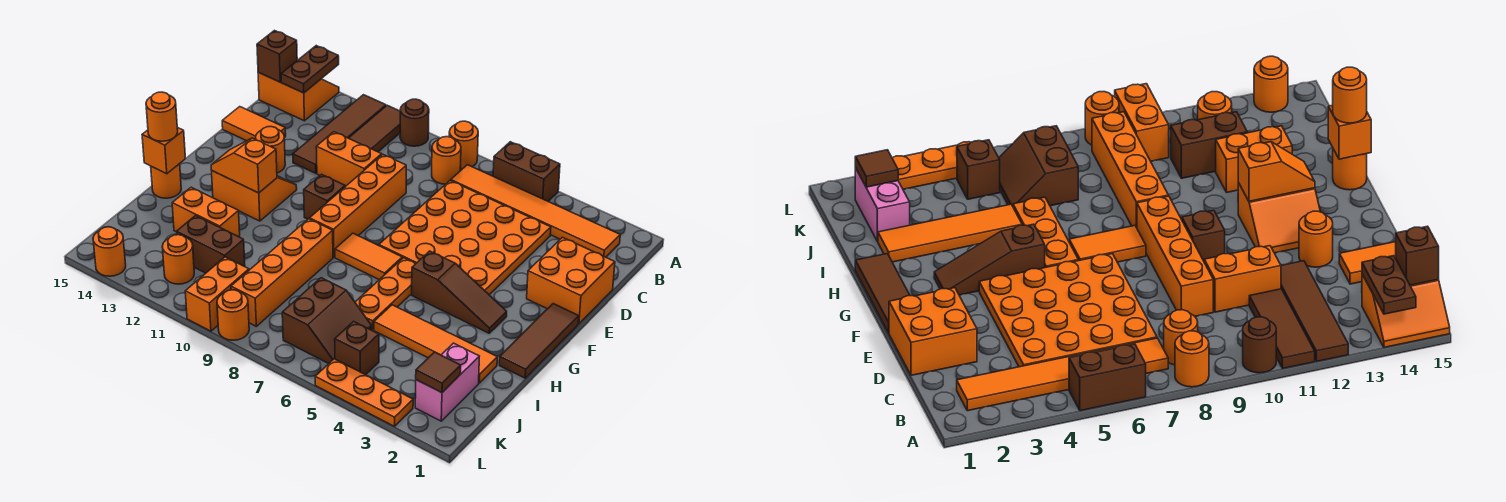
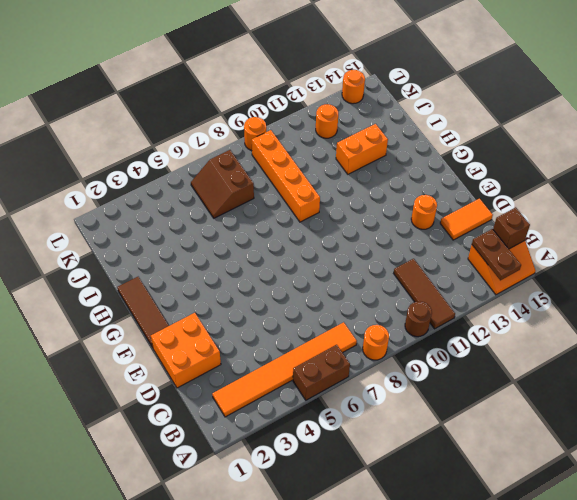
none -> brown 1x4 tile [293,95,386,173]
none -> orange 1x1 round brick [432,137,461,184]
none -> orange 4x4 plate [379,181,551,295]
none -> orange 1x4 brick [310,154,406,257]

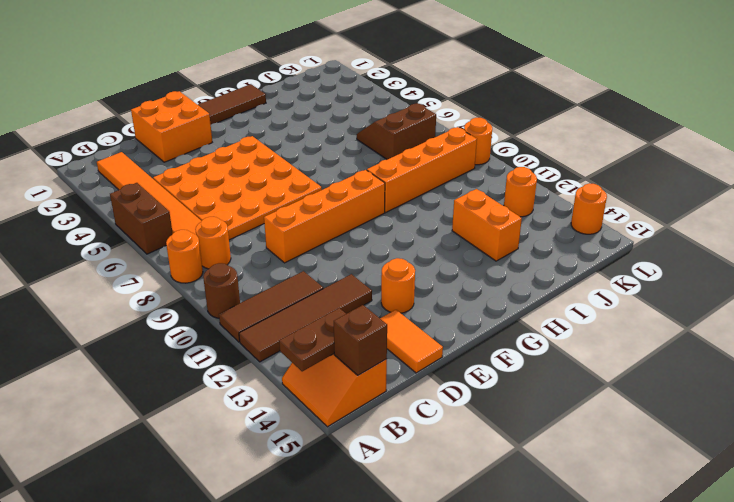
none -> orange 1x2 brick [316,132,382,187]
none -> brown 1x1 brick [304,174,345,219]
none -> orange 2x2 slope [212,171,297,221]
none -> brown 1x3 slope [412,251,507,333]

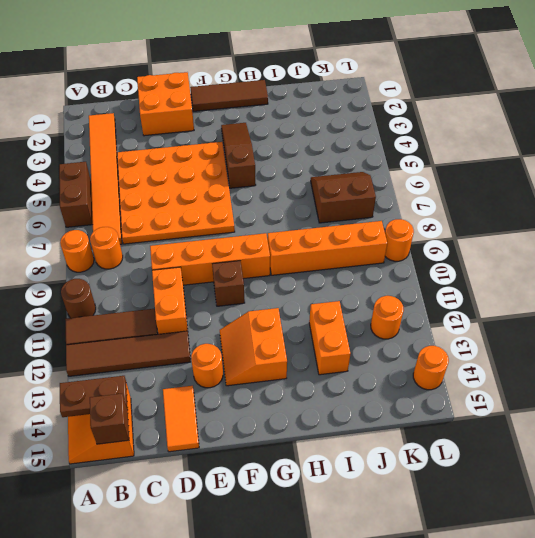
none -> orange 1x3 plate [355,258,415,330]
none -> orange 1x2 tile [335,233,402,280]
none -> orange 1x1 round brick [151,164,181,198]
none -> orange 1x4 tile [374,305,497,383]

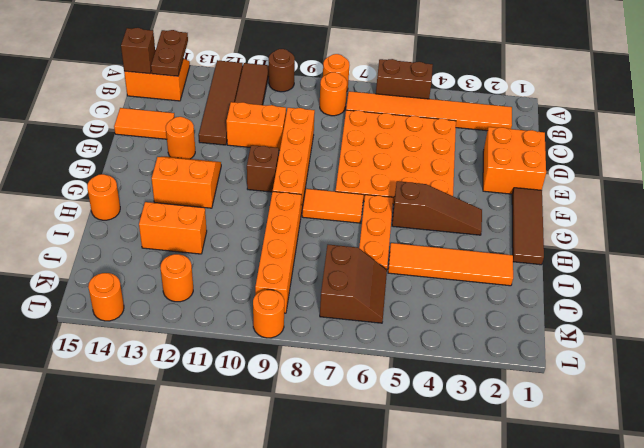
none -> pink 1x2 brick [415,343,479,421]
none -> brown 1x2 brick [176,216,245,273]
none -> brown 1x1 brick [335,321,379,375]
none -> orange 1x2 brick [185,257,249,331]

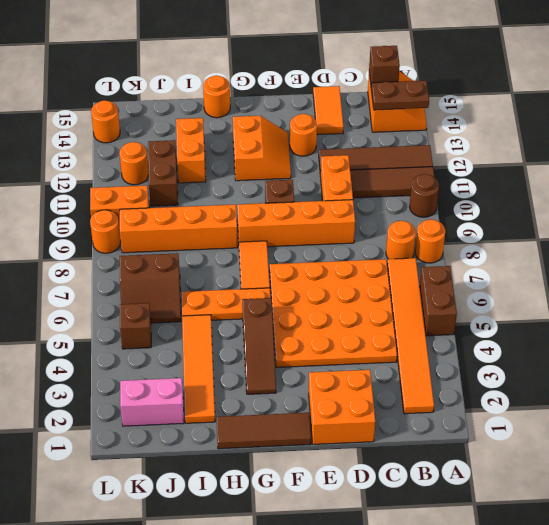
none -> orange 1x3 plate [315,359,413,426]
none -> orange 1x2 slope [211,138,277,193]
none -> orange 1x1 brick [142,127,185,174]
none -> brown 1x1 tile [416,352,461,393]

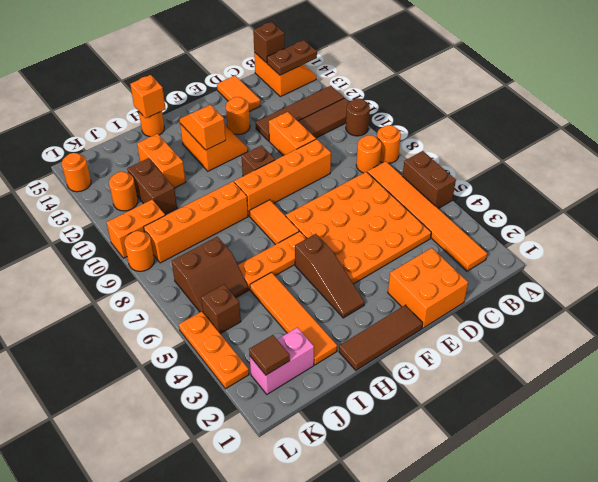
none -> orange 1x1 round brick [146,92,178,141]

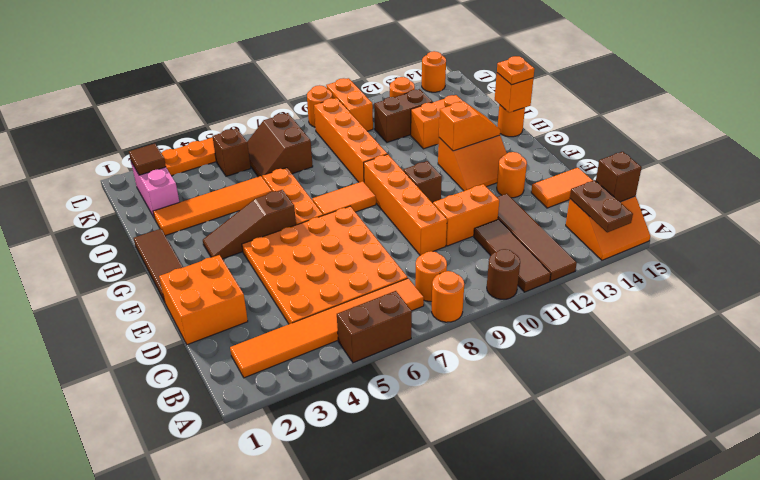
orange 1x1 plate [497,56,534,85] -> orange 1x1 round brick [146,92,178,141]

